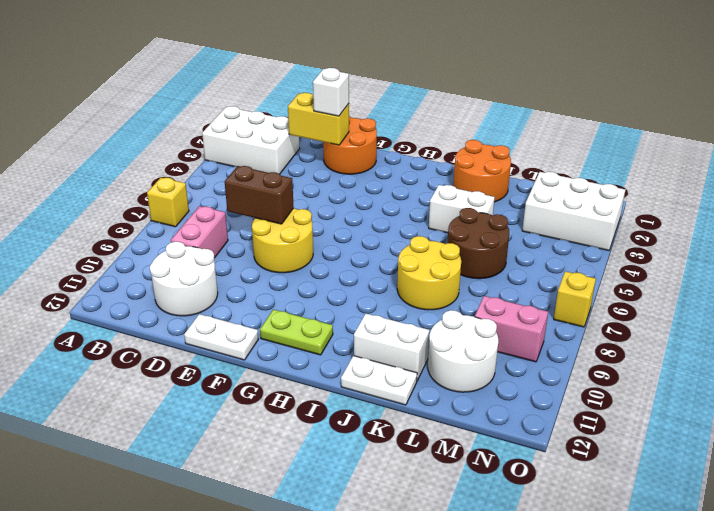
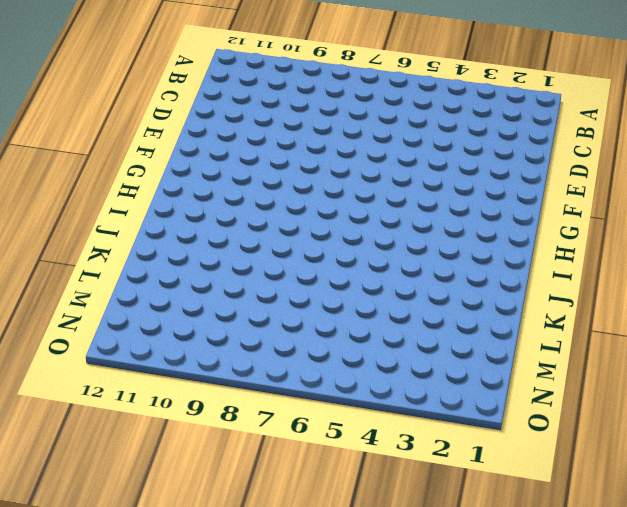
none -> white 2x3 brick [202,106,300,174]
none -> yellow 1x1 brick [147,178,189,227]
none -> pink 1x2 brick [171,206,228,258]

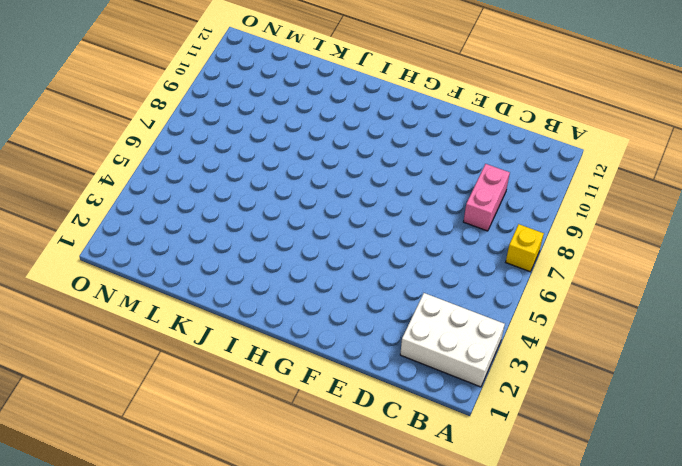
none -> white 2x2 round brick [150,242,218,316]
none -> orange 2x2 round brick [323,116,377,174]
none -> yellow 2x2 round brick [252,208,313,273]

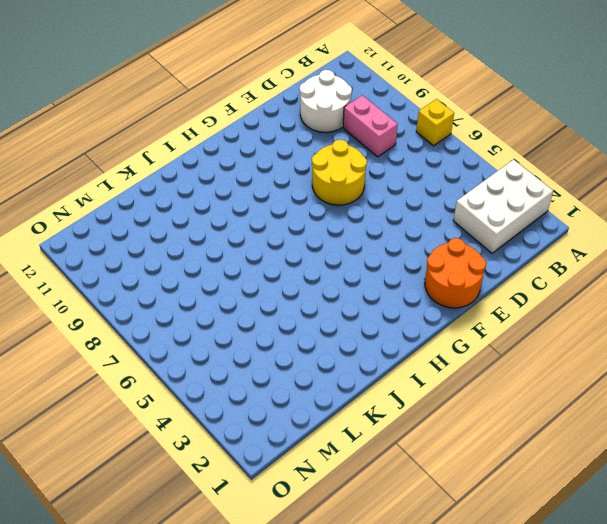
none -> white 1x2 plate [184,314,258,360]
none -> lime 1x2 plate [260,310,333,355]
none -> orange 2x2 round brick [453,140,511,202]

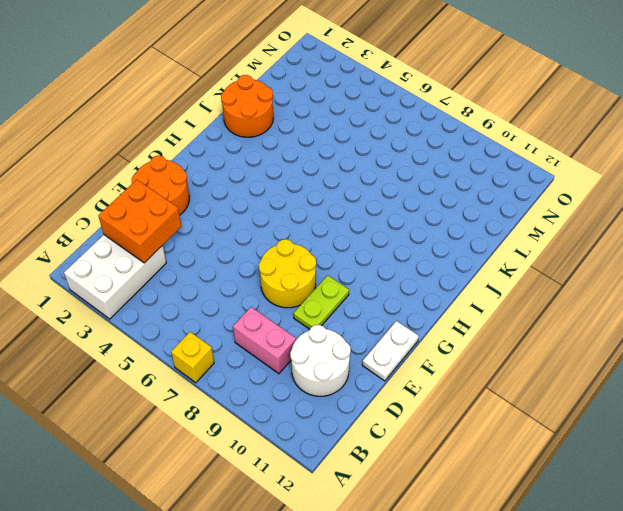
orange 2x2 brick [99,180,181,263] -> yellow 1x2 brick [288,93,349,145]
lime 1x2 plate [293,275,349,329] -> lime 1x2 plate moved to [260,310,333,355]
none -> white 1x2 brick [429,185,495,233]
none -> yellow 2x2 round brick [397,236,461,310]
none -> white 1x2 brick [354,314,429,381]

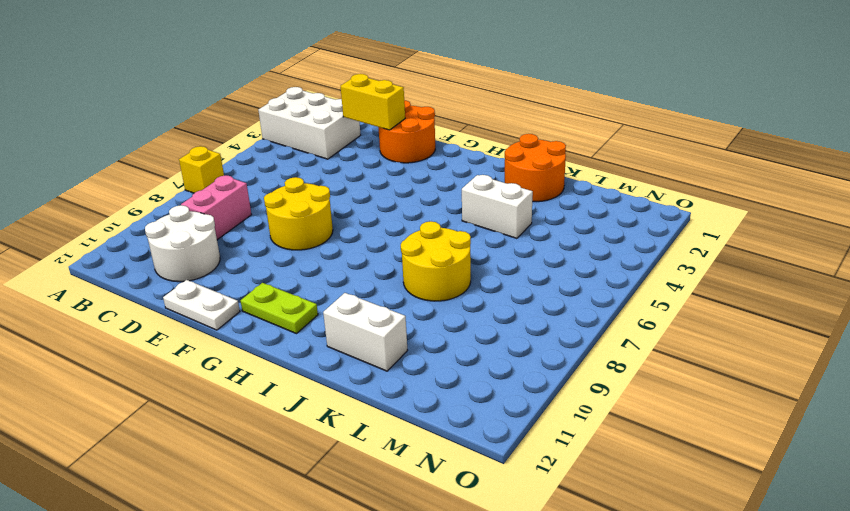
none -> white 1x2 plate [341,356,417,405]
none -> brown 2x2 round brick [447,208,509,279]
none -> white 2x2 round brick [428,310,498,392]

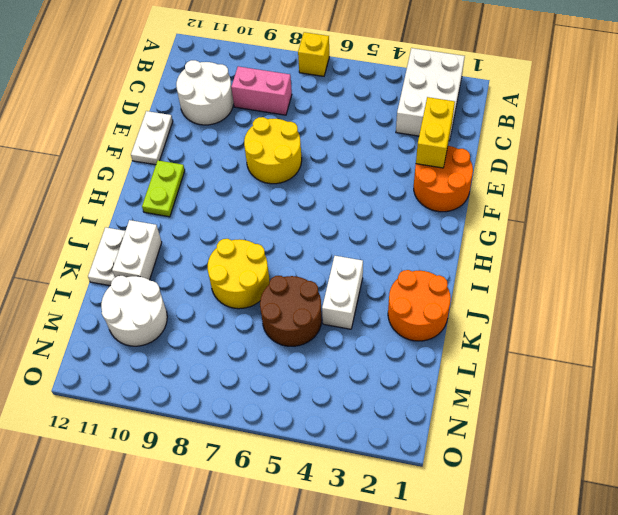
none -> white 2x3 brick [522,172,625,251]
none -> pink 1x2 brick [475,296,548,362]
none -> yellow 1x1 brick [554,271,596,327]

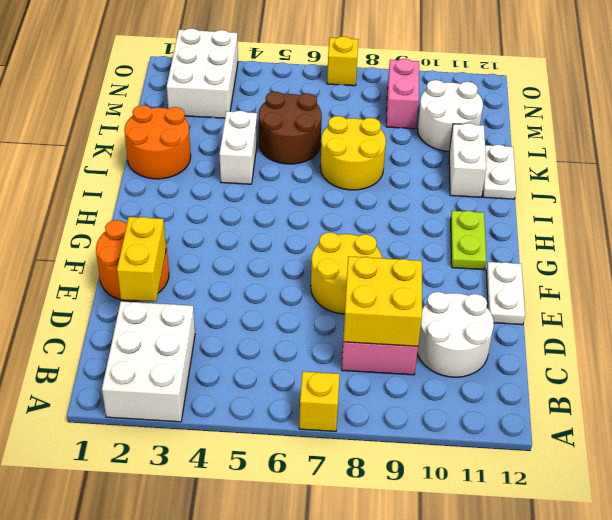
yellow 2x2 brick [343,256,422,346] -> none
none -> brown 1x2 brick [225,166,294,224]
none -> white 1x1 brick [313,68,349,116]

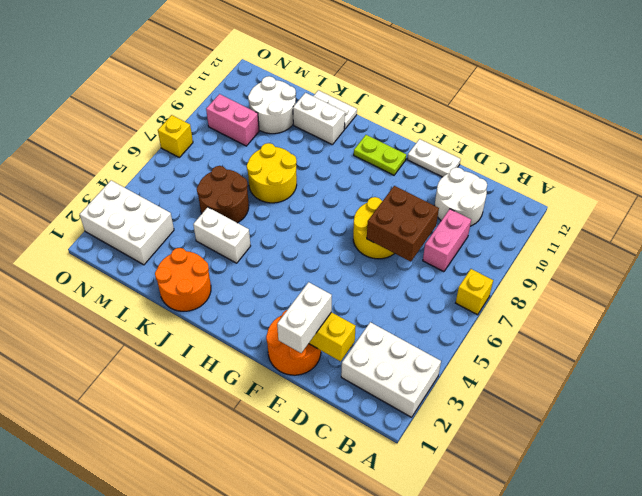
brown 2x2 brick [367,186,439,262] -> brown 1x2 brick [225,166,294,224]
white 1x2 brick [277,282,332,353] -> white 1x1 brick [313,68,349,116]

